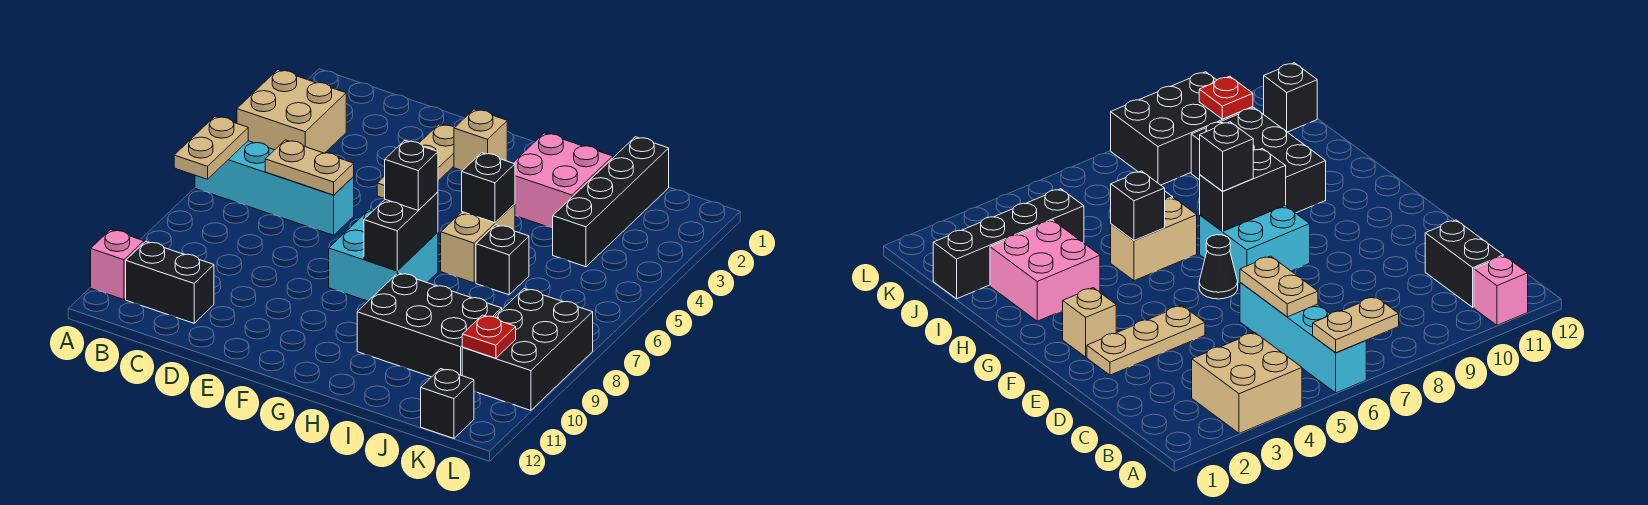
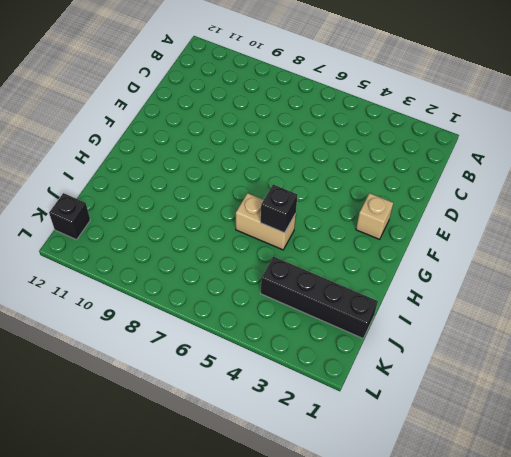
none -> tan 2x2 brick [237,70,346,153]
none -> cyan 1x4 brick [195,141,354,235]
none -> pink 1x1 brick [91,230,144,300]

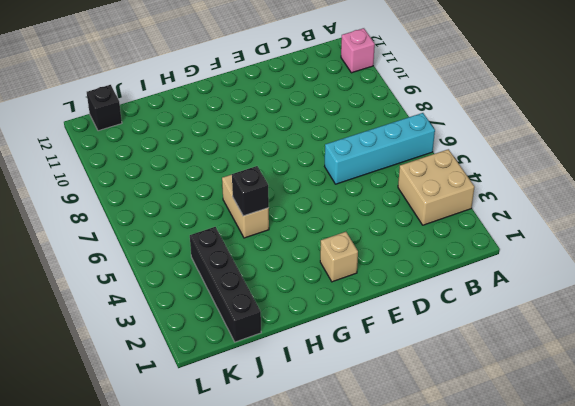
none -> black 1x2 brick [126,241,214,323]
none -> tan 1x3 plate [377,124,454,199]
none -> black 1x1 cone [1199,235,1238,299]

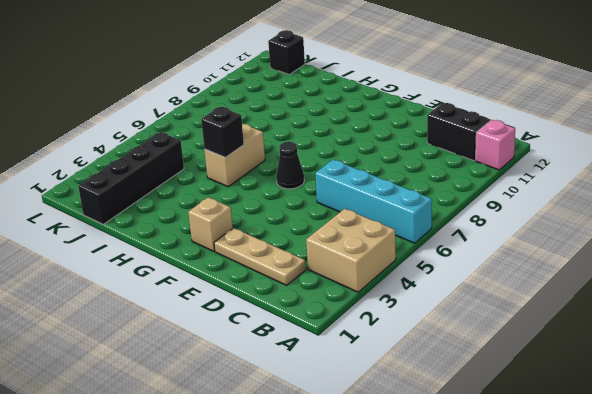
tan 1x3 plate [214,228,306,285] -> tan 1x3 plate turned to [377,124,454,199]
none -> cyan 2x2 brick [329,209,438,301]
none -> pink 2x2 brick [513,133,613,228]
none -> black 2x3 brick [357,273,502,377]

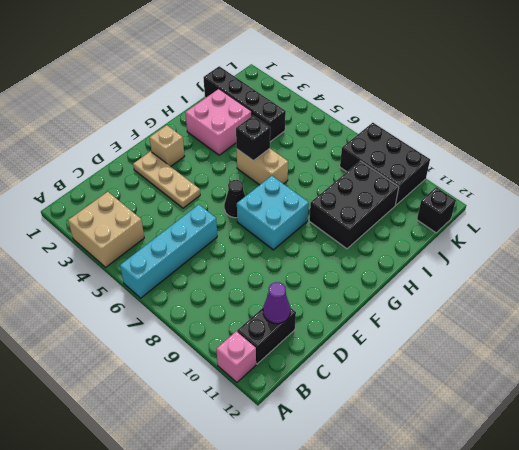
purple 1x1 cone [263,282,290,324] -> none
none -> black 1x1 brick [476,225,529,295]
none -> tan 1x2 plate [174,116,248,179]
none -> tan 1x2 plate [265,140,354,195]

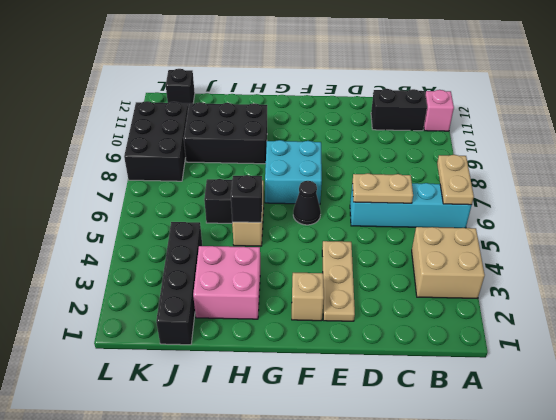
none -> black 1x2 brick [364,192,438,271]
none -> red 1x1 plate [462,315,516,358]
none -> black 1x1 brick [385,141,438,210]

